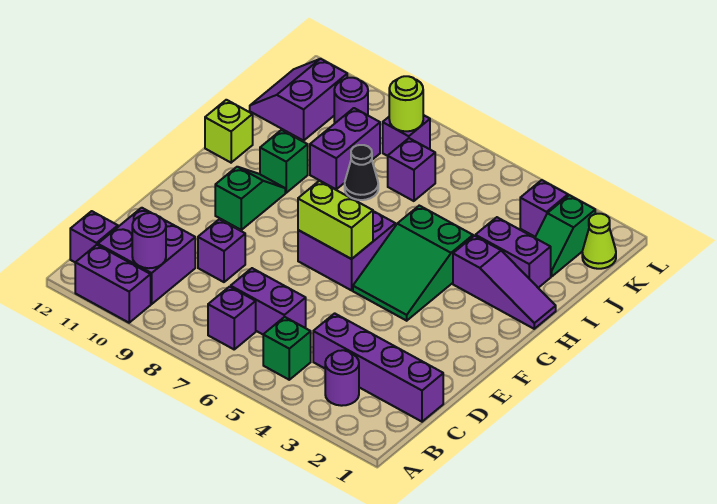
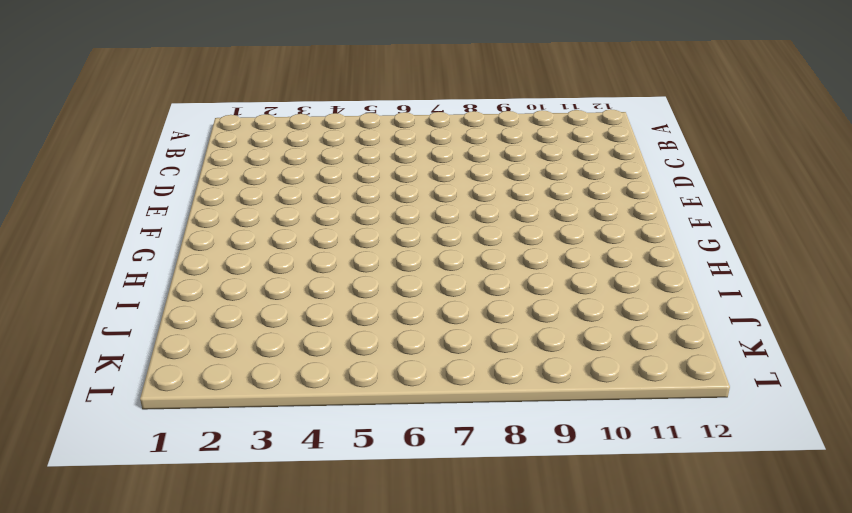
none -> purple 1x2 brick [75,245,151,323]
none -> purple 1x1 round brick [325,350,359,406]
none -> green 1x1 brick [263,317,311,380]

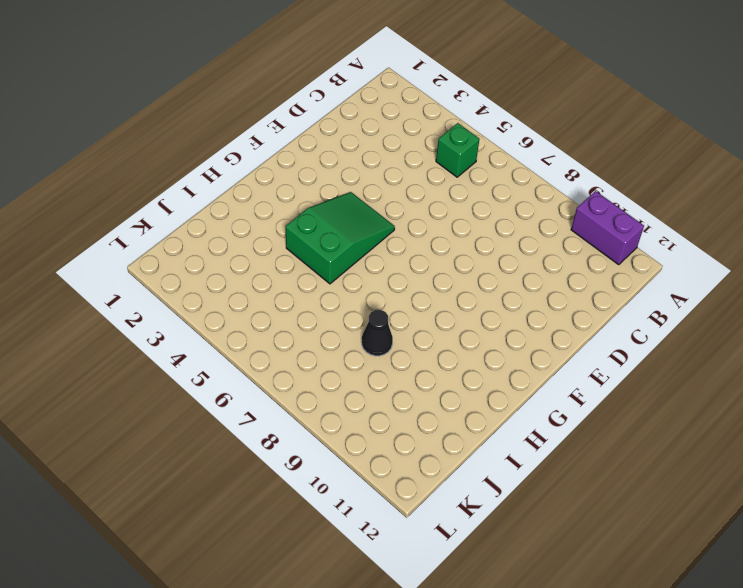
none -> purple 1x1 round brick [325,350,359,406]
none -> purple 1x1 brick [208,287,256,349]
none -> purple 2x2 brick [98,208,195,304]

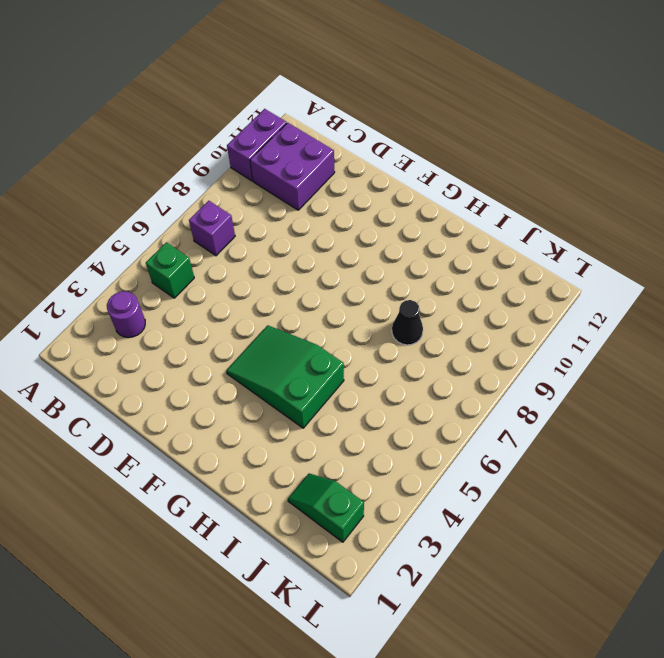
none -> purple 1x1 brick [70,211,118,262]
none -> purple 1x4 brick [313,313,443,422]
none -> purple 1x2 brick [231,268,306,334]

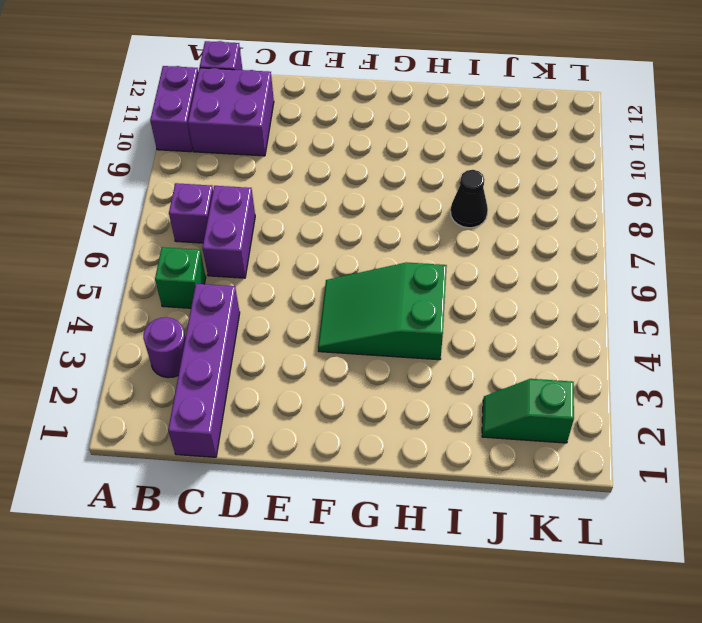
none -> purple 1x1 brick [198,219,245,282]
none -> purple 2x2 brick [298,211,395,290]
none -> green 1x2 slope [215,167,285,230]

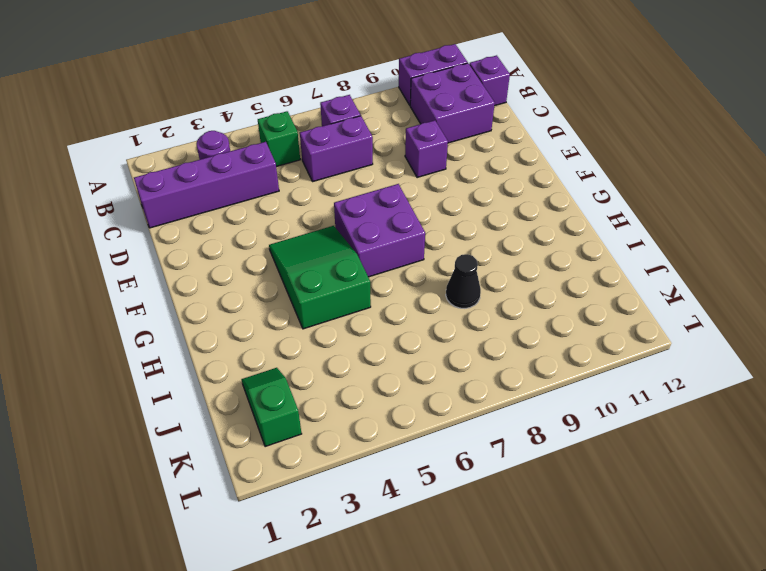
none -> green 1x2 slope [215,167,285,230]
none -> purple 1x3 slope [453,236,556,329]
none -> green 1x1 brick [260,130,308,193]

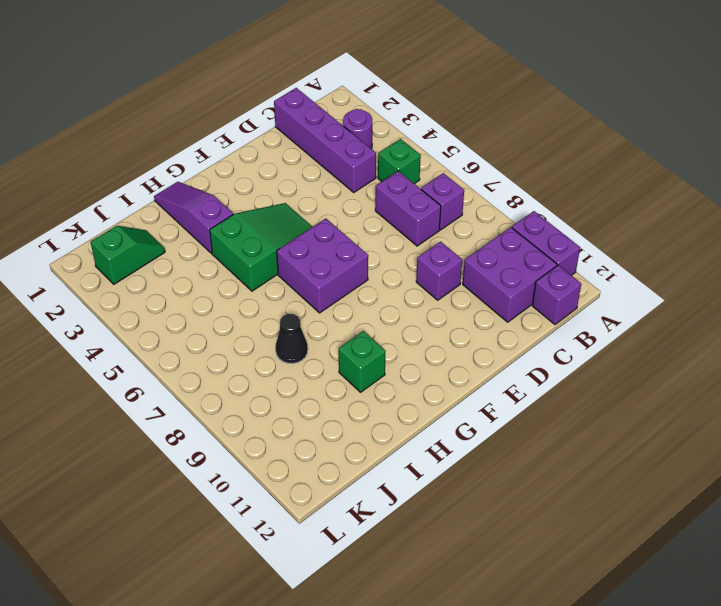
none -> green 1x2 slope [215,167,285,230]
none -> lime 1x1 brick [205,100,253,163]
none -> purple 1x2 brick [475,217,551,288]

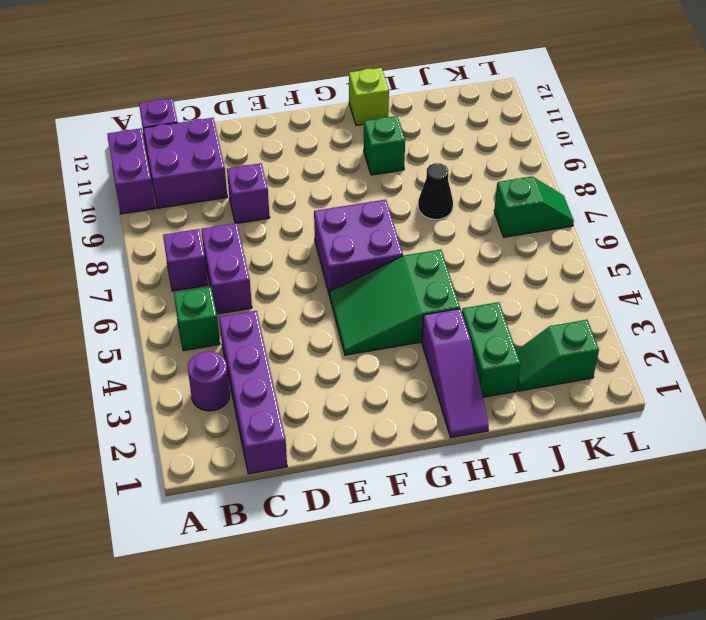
green 1x2 brick [462,302,520,397] -> purple 1x2 brick [475,217,551,288]
green 1x2 slope [494,176,574,237] -> green 1x2 slope moved to [215,167,285,230]
none -> purple 1x2 brick [310,108,380,189]
none -> purple 1x1 brick [388,138,435,201]
none -> purple 2x2 slope [250,59,347,141]

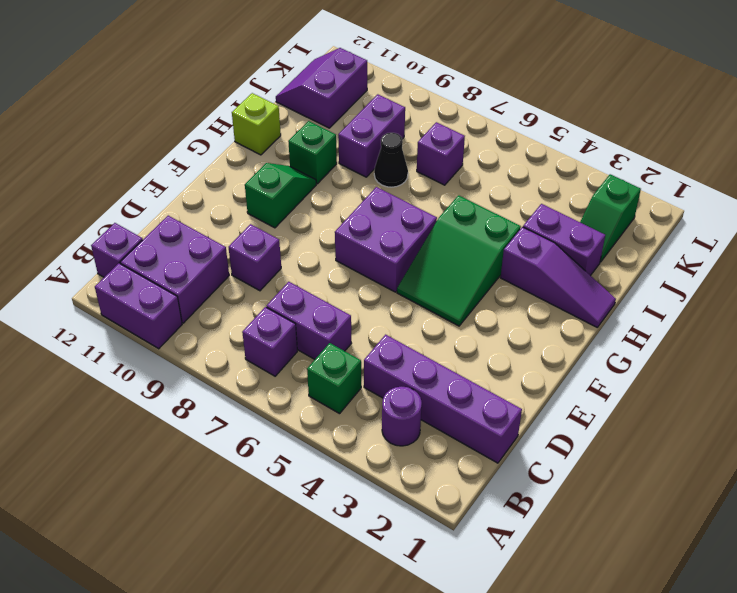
none -> lime 1x1 cone [582,214,616,269]
none -> purple 1x1 brick [520,180,568,237]
none -> purple 1x1 brick [383,115,430,156]

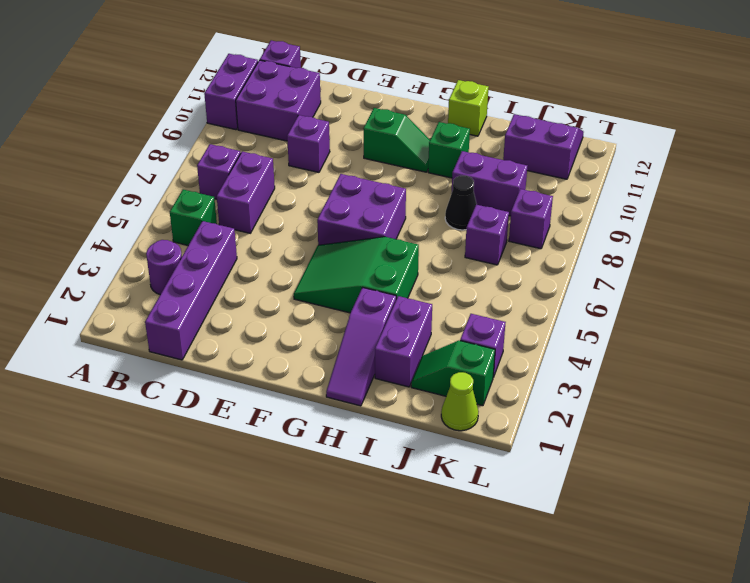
none -> purple 1x1 round brick [334,78,368,123]
none -> purple 1x1 round brick [132,213,166,268]
none -> lime 1x2 brick [298,181,373,259]

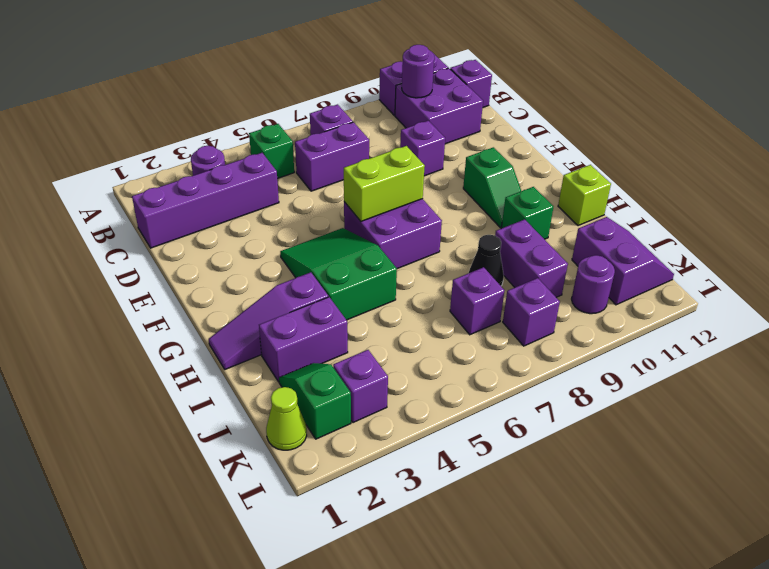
none -> lime 1x1 round brick [389,76,423,131]

